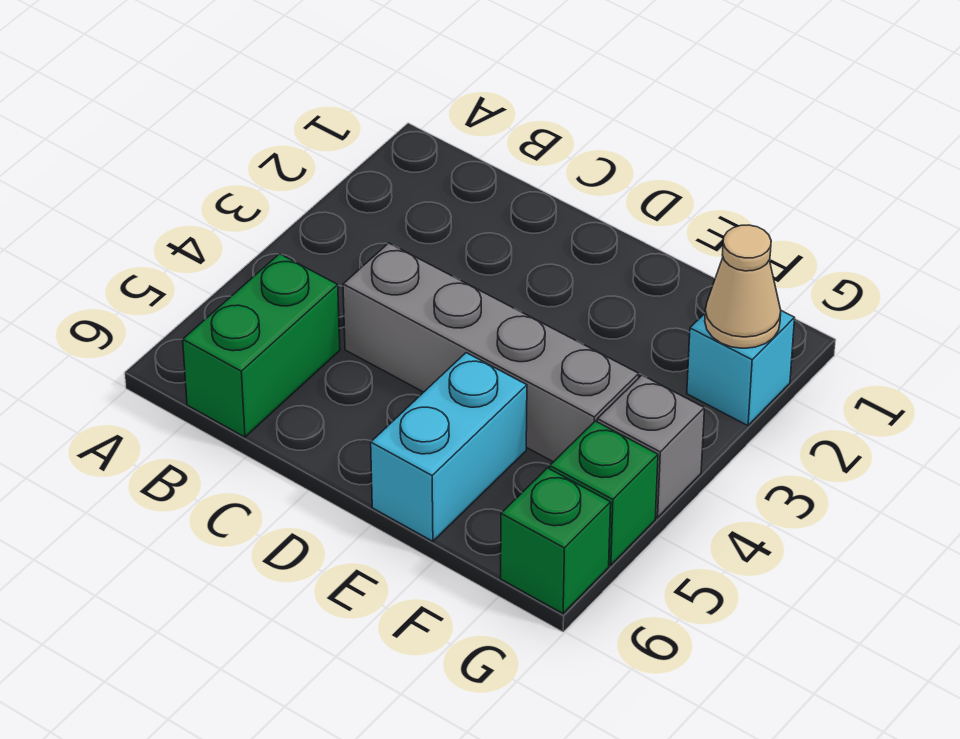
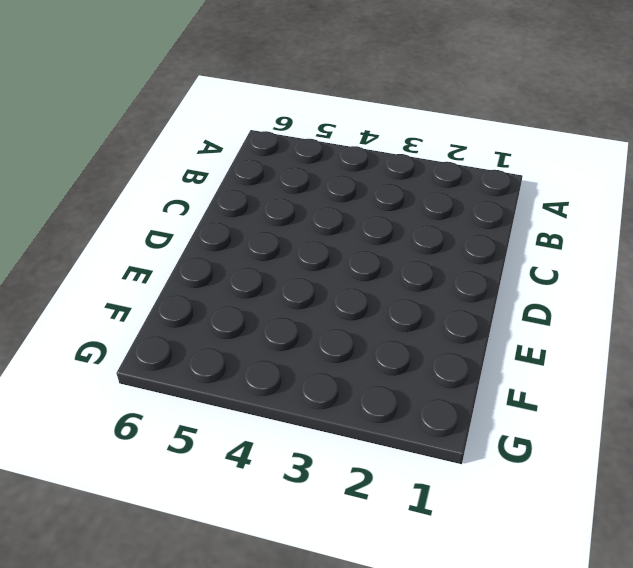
none -> green 1x2 brick [183,254,340,437]
none -> grey 1x4 brick [343,243,639,462]

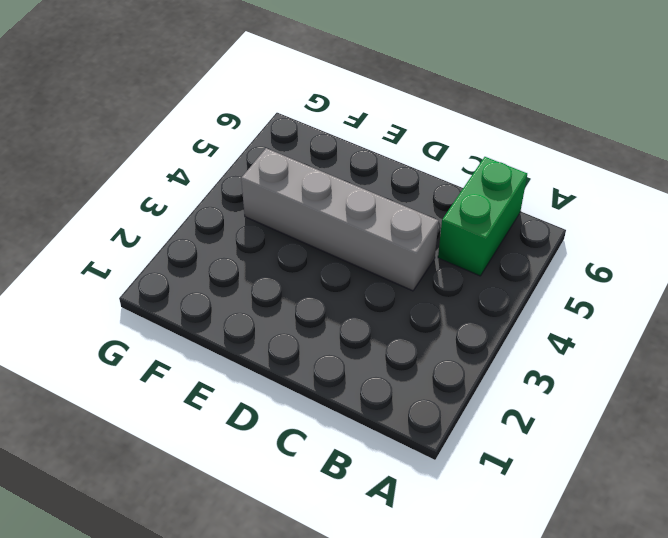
none -> cyan 1x2 brick [371,353,527,541]
none -> cyan 1x1 brick [687,311,795,425]

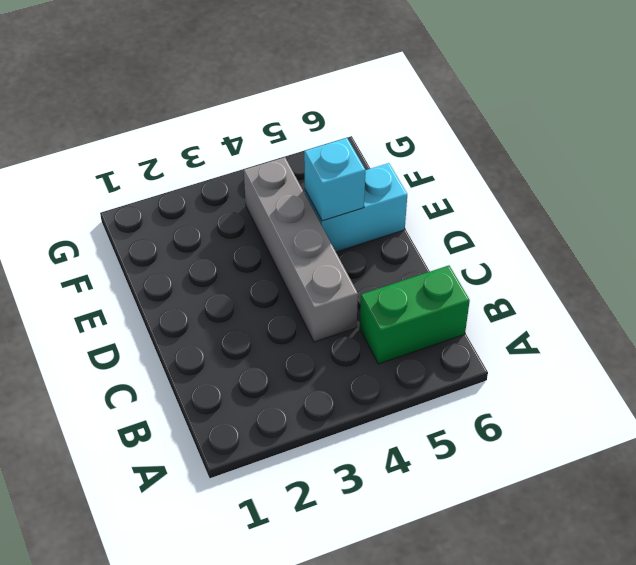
cyan 1x1 brick [304,138,366,221] -> cyan 1x1 brick moved to [687,311,795,425]
none -> grey 1x1 brick [597,375,705,518]
none -> green 1x1 brick [550,421,658,565]

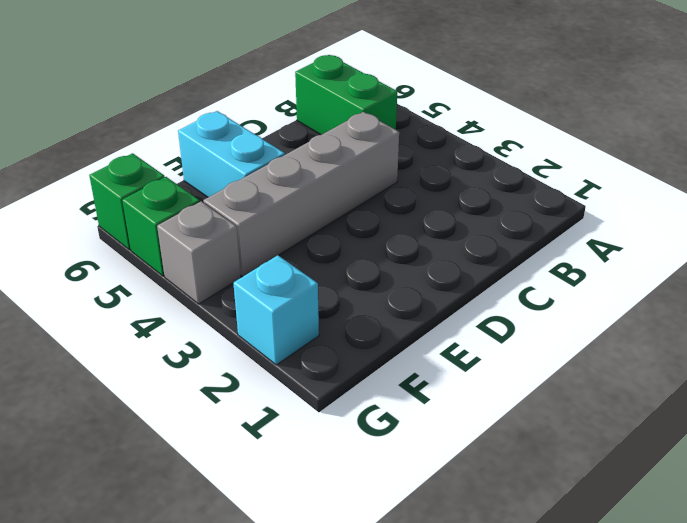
none -> tan 1x1 cone [705,225,781,348]

